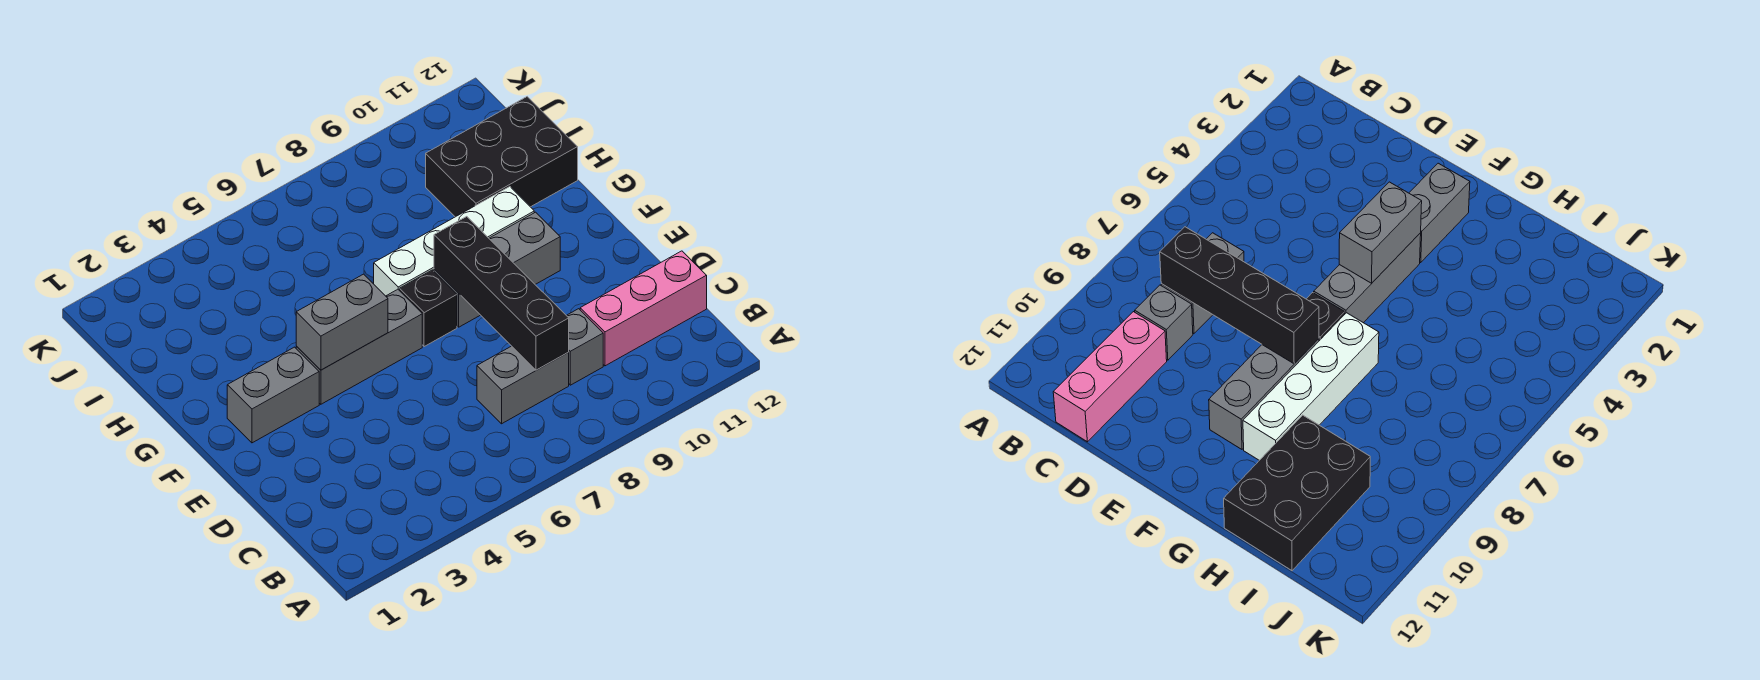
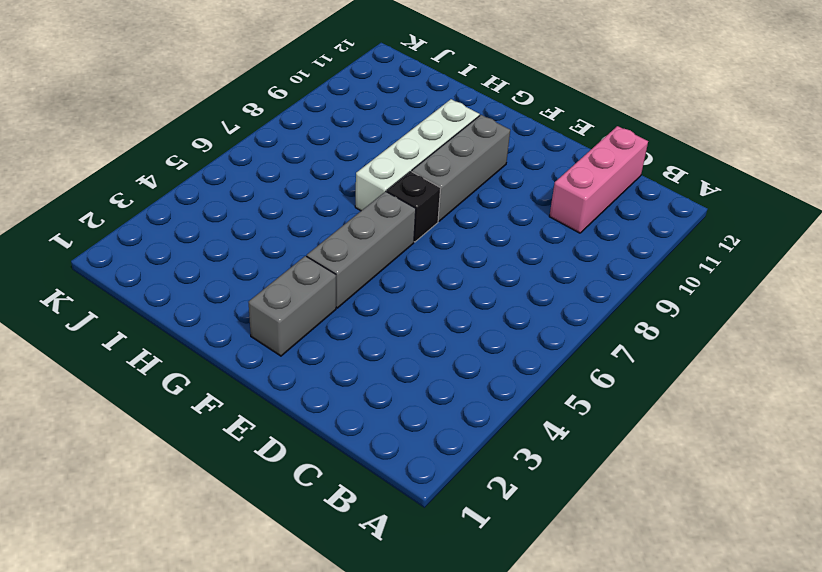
none -> grey 1x2 brick [477,346,569,424]
none -> grey 1x1 brick [566,309,603,385]

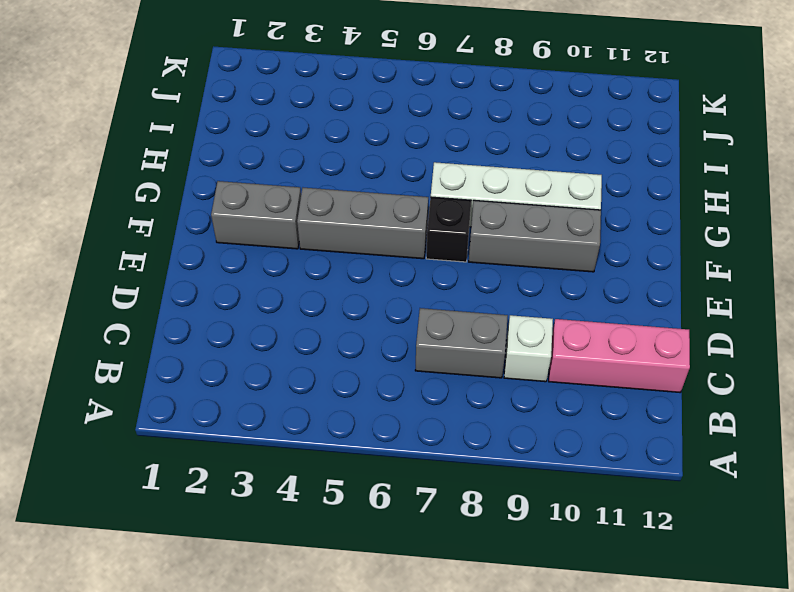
white 1x1 brick [504,315,553,382] -> grey 1x1 brick [566,309,603,385]
none -> black 2x3 brick [426,97,578,217]
none -> black 1x4 brick [434,217,569,370]

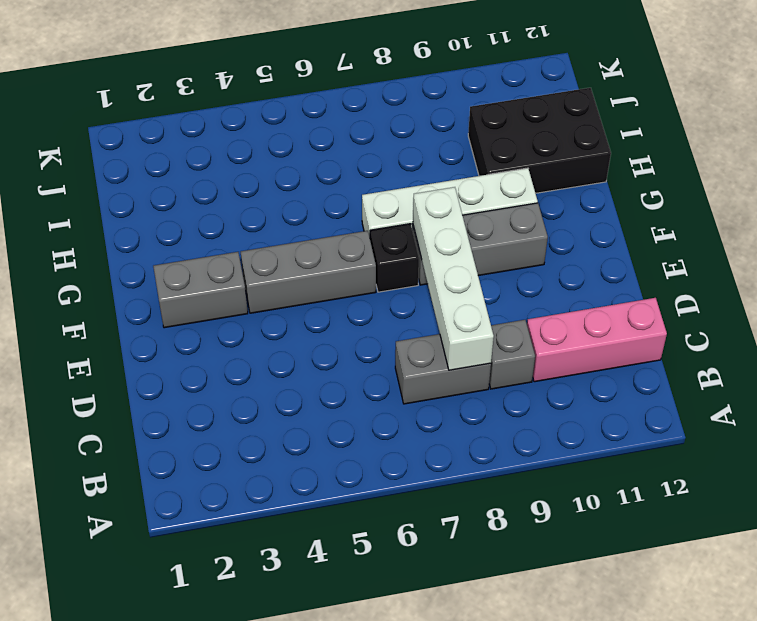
white 1x4 brick [413,187,494,370] -> black 1x4 brick [434,217,569,370]
none -> grey 1x2 brick [296,274,388,370]

